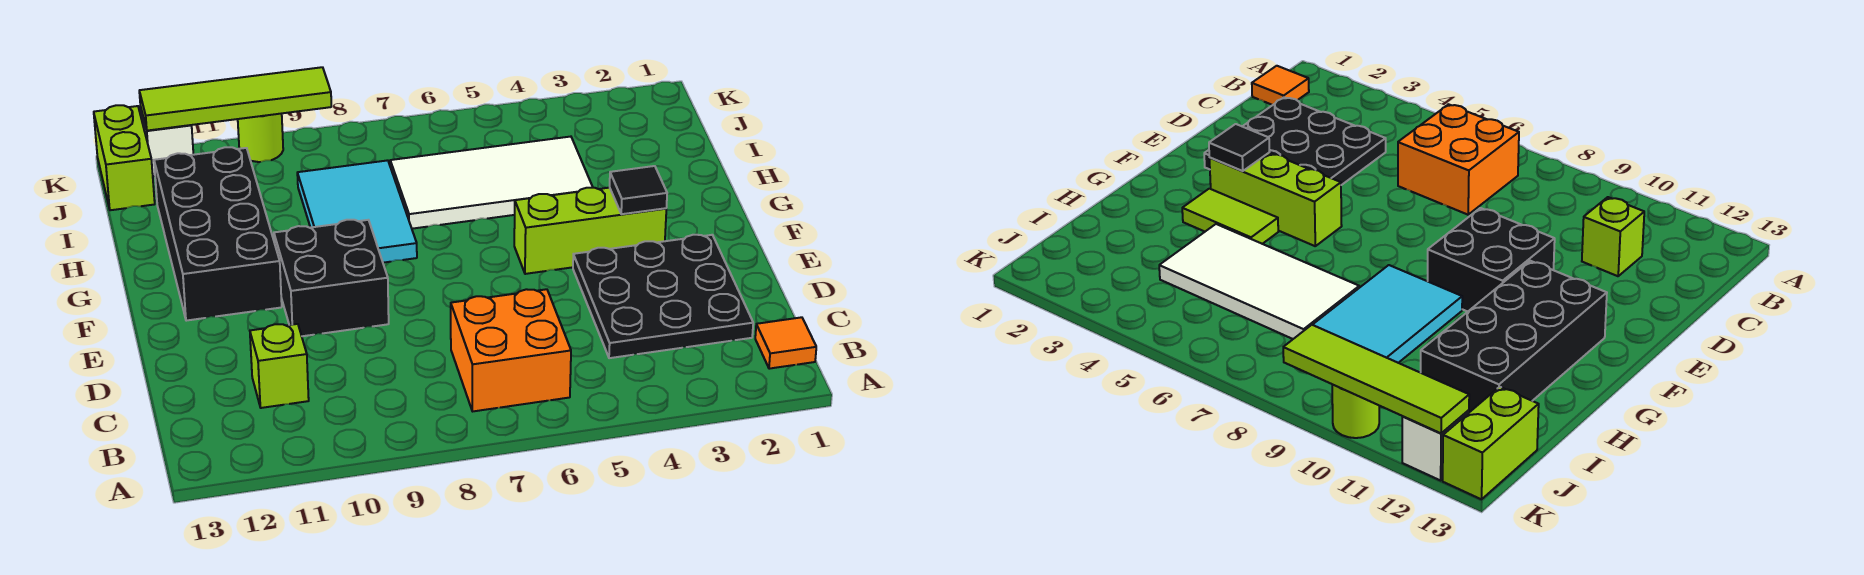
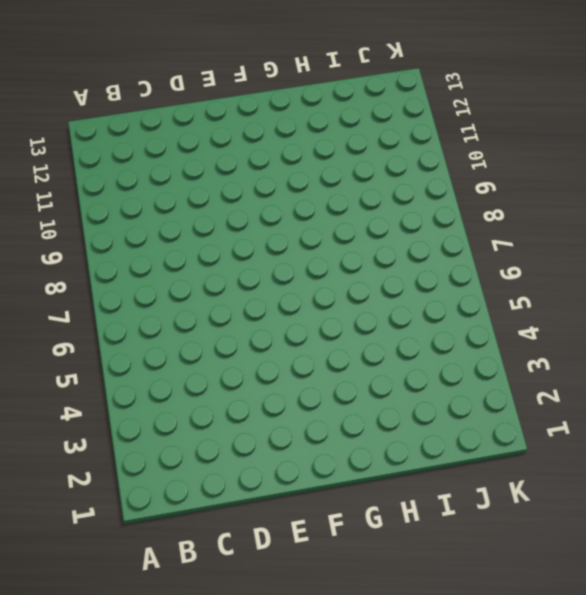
none -> orange 1x1 tile [755,317,816,369]
none -> orange 2x2 brick [451,289,571,411]
none -> black 3x3 plate [573,235,753,358]

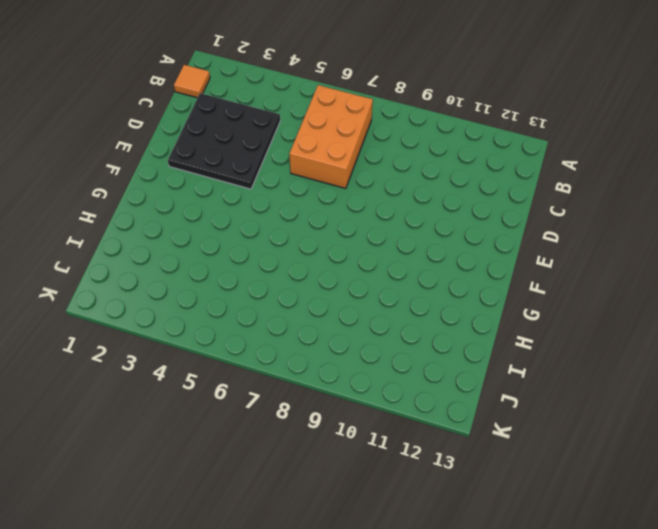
orange 2x3 brick [289,85,373,189] -> orange 2x2 brick [451,289,571,411]
none -> lime 1x1 brick [250,324,309,408]
none -> black 2x2 brick [274,220,389,336]
none -> lime 1x3 brick [514,188,666,274]

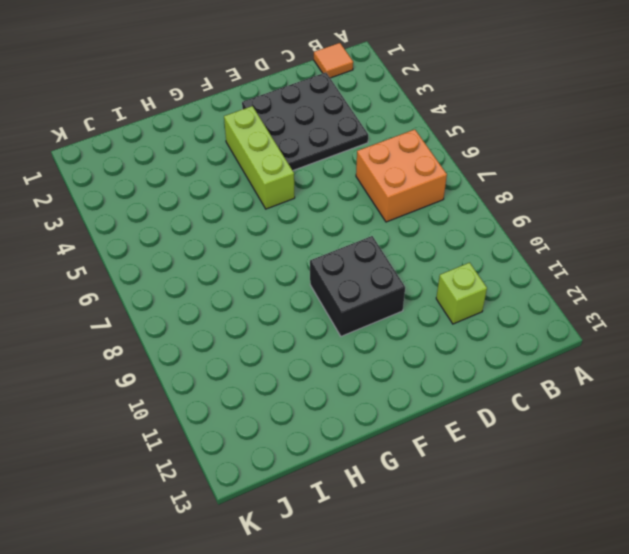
none -> black 2x4 brick [154,147,282,321]
none -> lime 1x2 tile [1182,189,1278,244]
none -> cyan 2x3 tile [297,160,417,263]

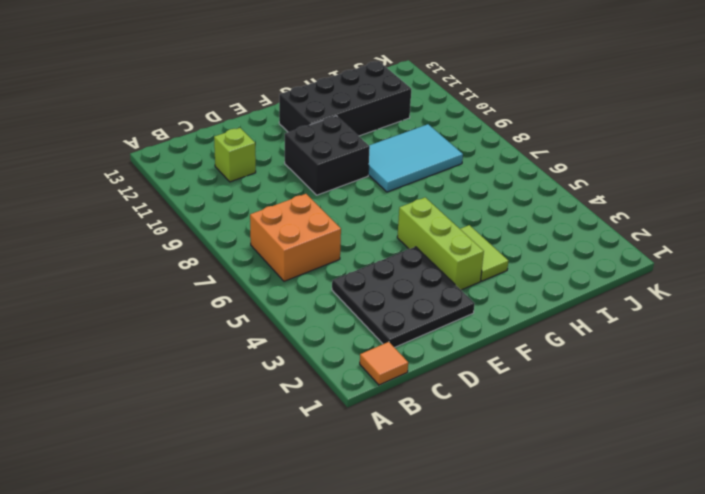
none -> white 2x4 tile [390,137,593,229]
none -> lime 1x2 brick [94,105,155,210]
none -> lime 1x1 round brick [238,114,283,162]

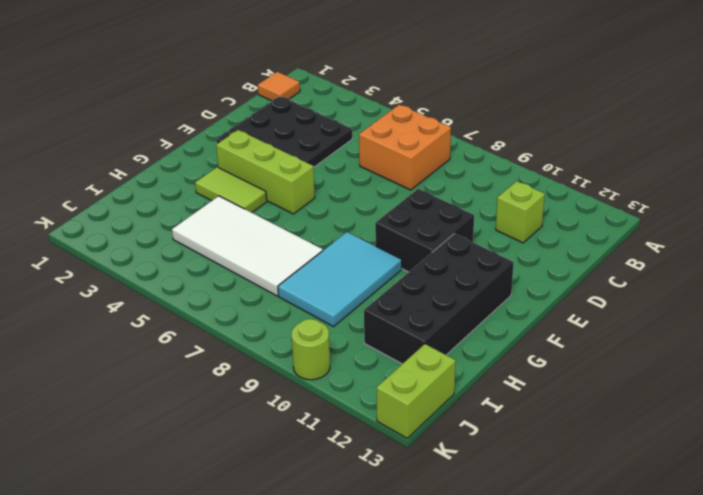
none -> white 1x1 brick [140,106,193,176]
none -> black 1x1 tile [610,166,667,214]
none -> lime 1x4 tile [139,67,331,131]

